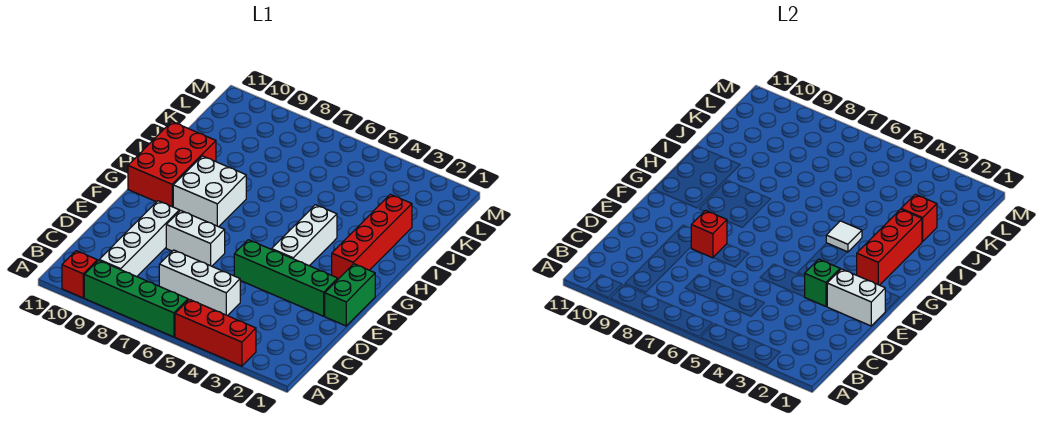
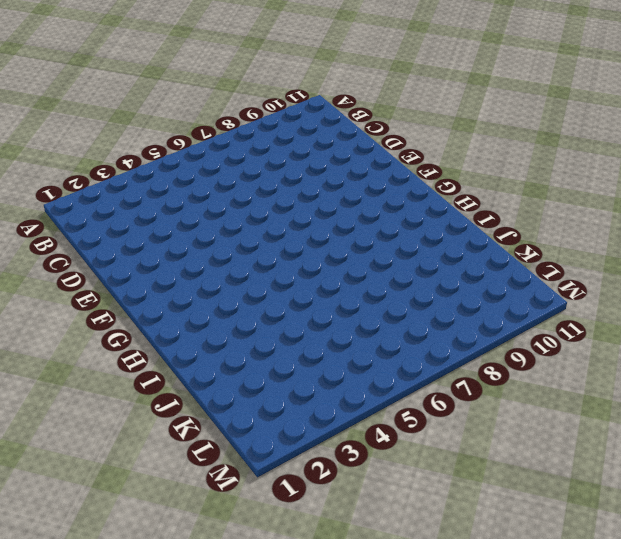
none -> red 1x3 brick [175,299,256,366]
none -> green 1x4 brick [84,260,188,337]
none -> red 1x1 brick [62,251,97,298]

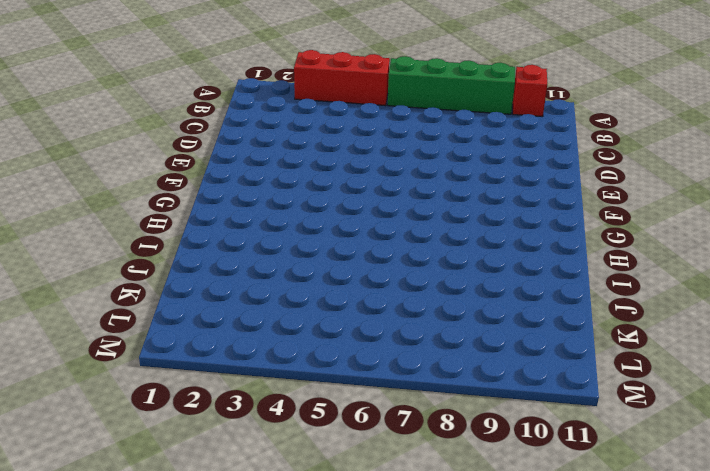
none -> white 1x4 brick [99,201,179,277]
none -> white 1x3 brick [159,250,240,316]
none -> green 1x2 brick [325,264,375,326]

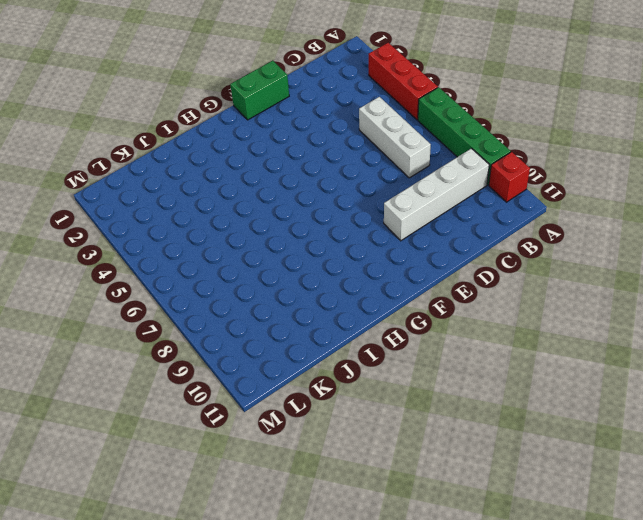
none -> green 1x4 brick [234,240,338,316]
none -> white 1x2 brick [166,210,225,266]
none -> white 1x3 brick [272,205,337,266]

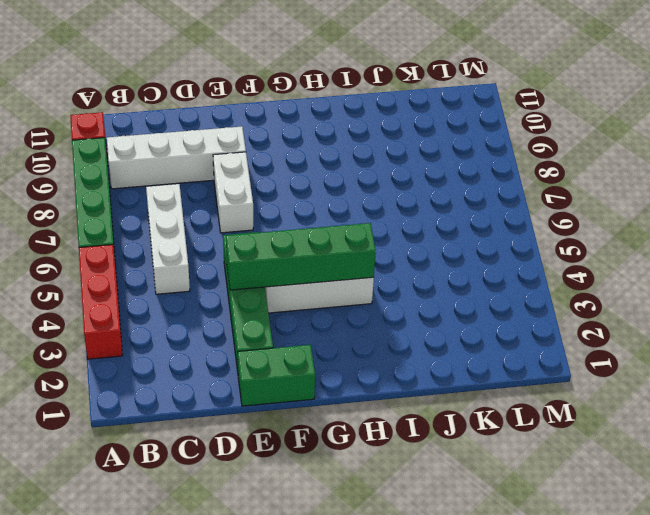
green 1x4 brick [226,223,376,290] -> white 1x1 tile [826,221,862,252]
none -> red 1x4 brick [332,194,412,279]
none -> white 2x2 brick [173,156,246,227]
none -> red 2x3 brick [128,122,216,207]

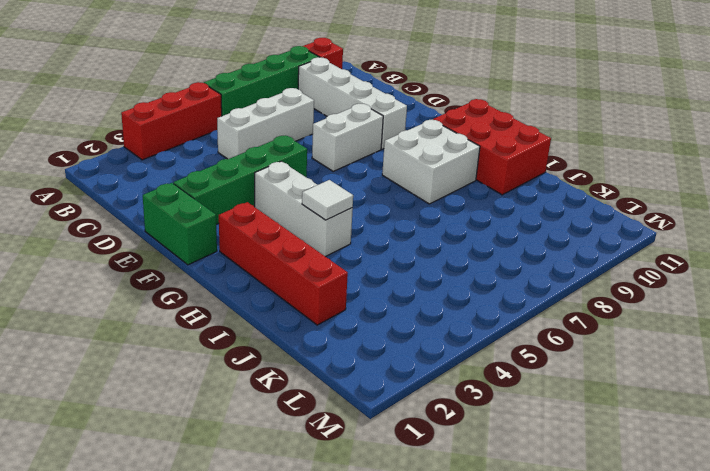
none -> white 1x2 brick [827,269,885,326]
none -> green 1x1 brick [805,259,840,306]
none -> red 1x1 brick [691,210,727,258]

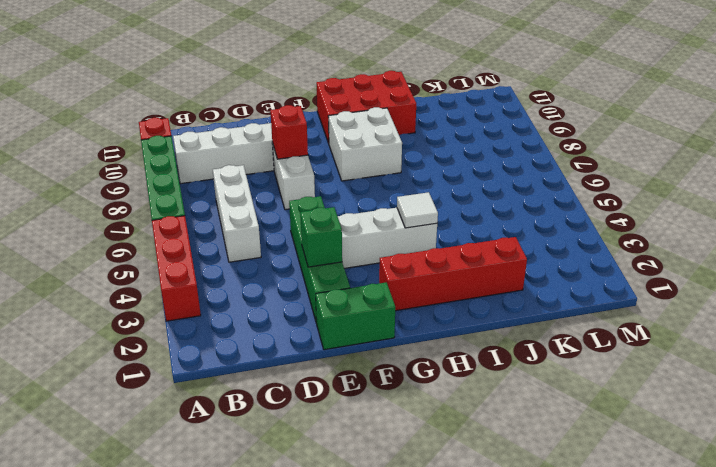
none -> white 1x2 brick [827,269,885,326]
none -> red 1x3 brick [857,209,922,285]
none -> red 1x1 brick [901,194,937,242]

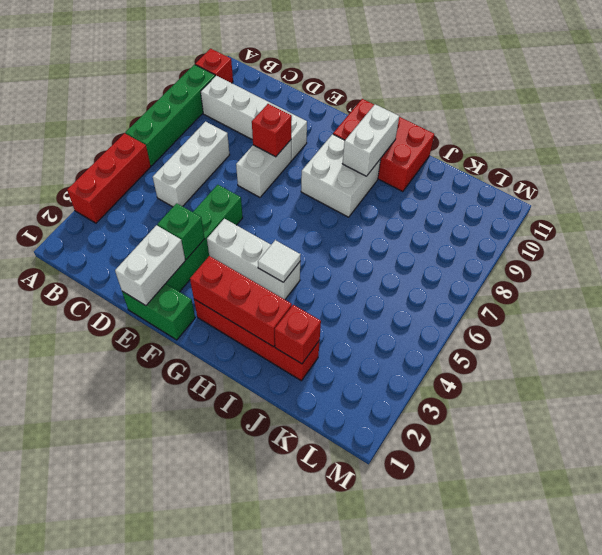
white 1x2 brick [342,104,399,176] -> none

